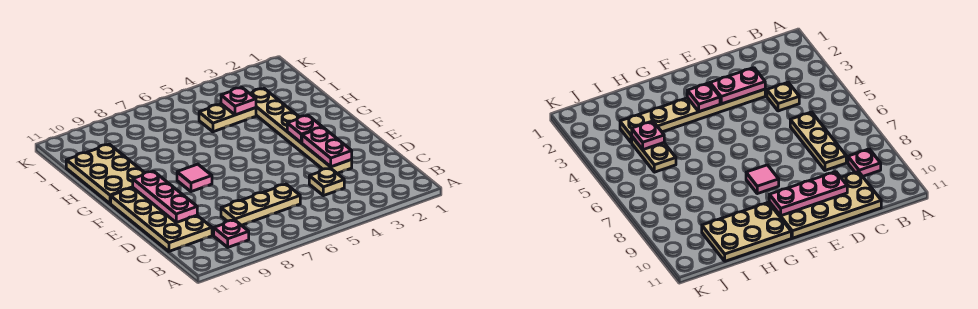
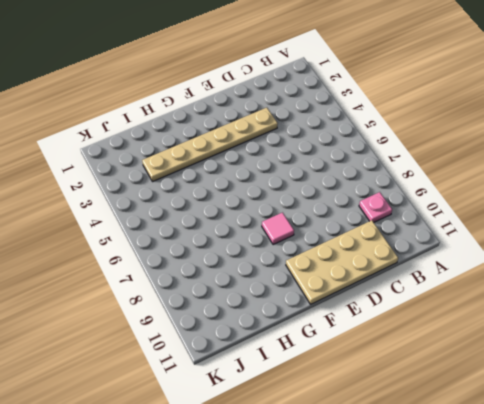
none -> tan 1x1 plate [309,168,344,196]
none -> tan 1x3 plate [221,184,300,225]
none -> tan 2x3 plate [66,144,144,204]

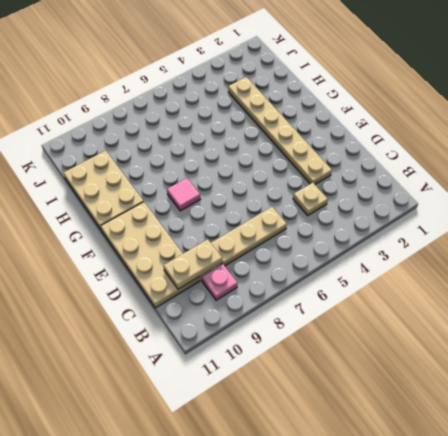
tan 1x2 plate [164,239,222,289] -> tan 1x2 plate moved to [199,104,256,132]
none -> pink 1x2 plate [302,127,352,167]
none -> pink 1x3 plate [133,171,197,223]
none -> pink 1x1 plate [287,115,322,143]

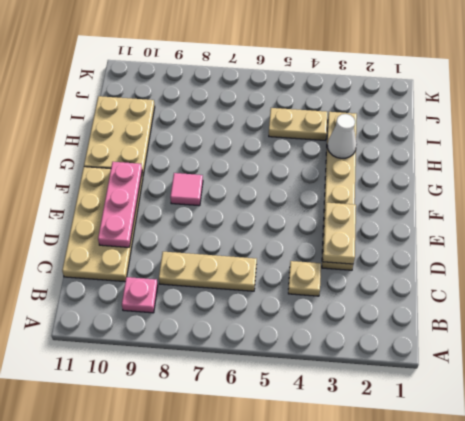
tan 1x2 plate [323,203,356,264] -> pink 1x2 plate [302,127,352,167]
white 1x1 cone [327,114,357,158] -> none
none -> pink 1x1 plate [287,115,322,143]
none -> pink 1x1 plate [221,88,256,115]

